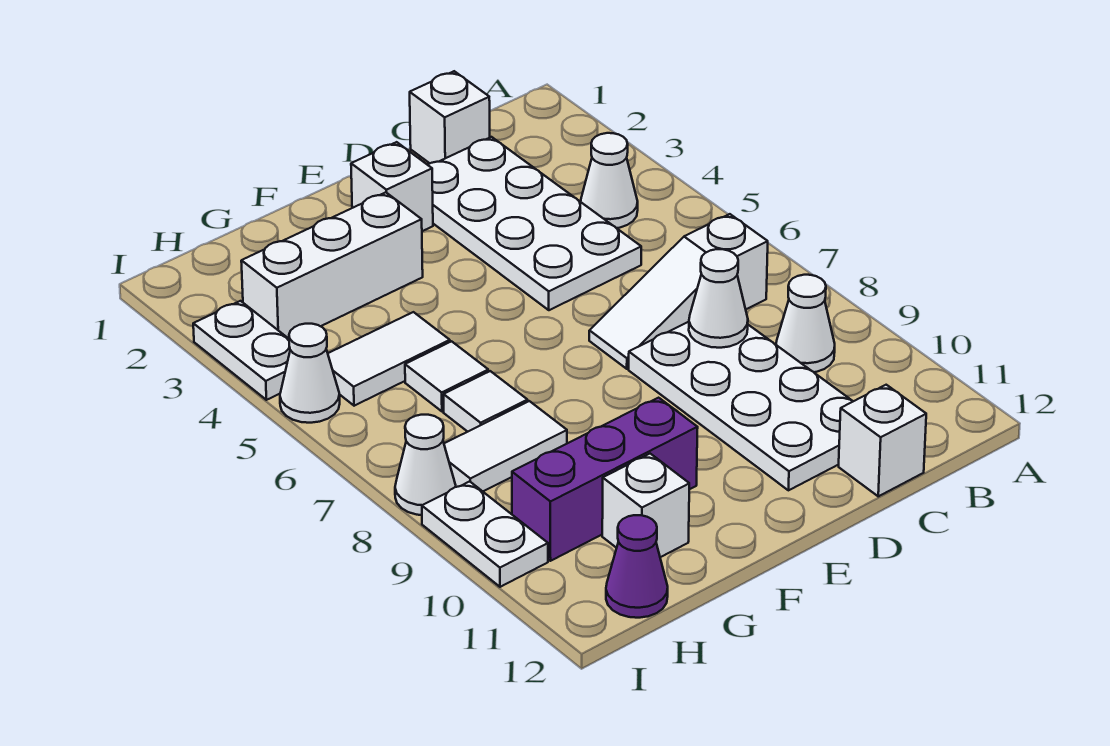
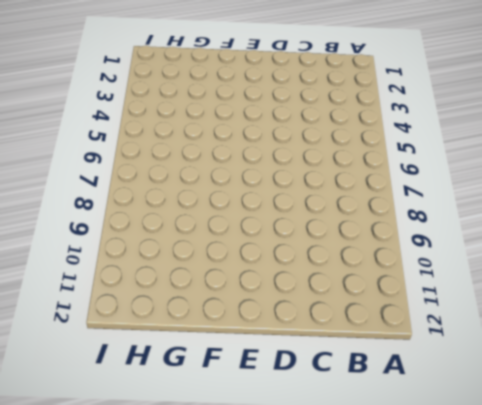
none -> white 1x1 cone [581,133,638,228]
none -> white 1x3 slope [589,214,768,369]
none -> white 1x1 cone [776,275,835,372]

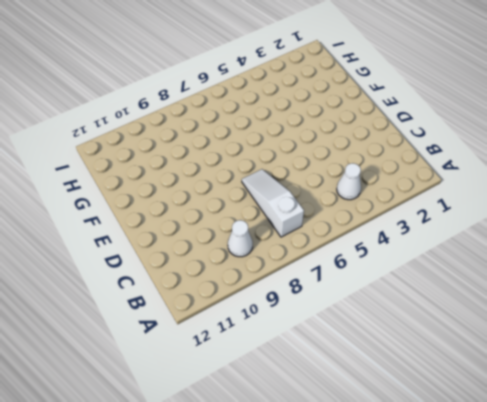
none -> white 1x1 brick [410,71,490,163]
none -> white 2x4 plate [428,137,641,310]
none -> white 2x4 plate [629,322,853,490]

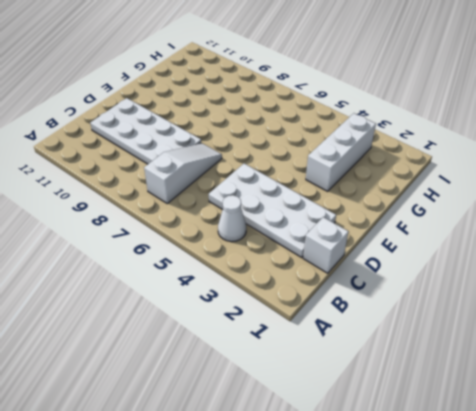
none -> white 1x1 cone [776,275,835,372]
none -> white 1x1 brick [839,385,926,496]
none -> white 1x1 brick [351,142,433,231]

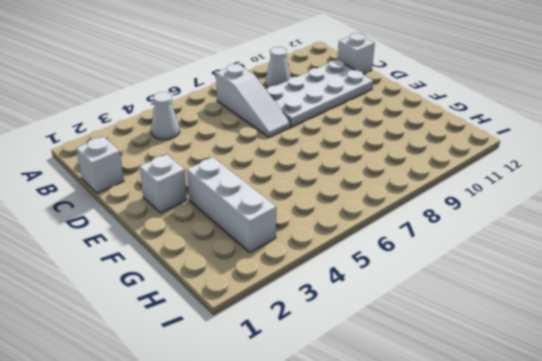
none -> white 2x4 plate [428,137,641,310]
none -> purple 1x3 brick [512,398,698,561]
none -> white 1x2 tile [328,312,450,406]

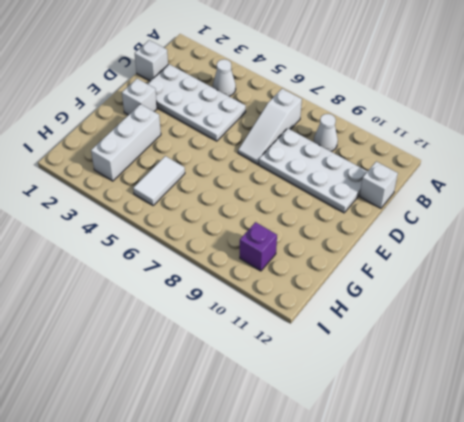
purple 1x1 brick [240,222,277,271] -> purple 1x3 brick [512,398,698,561]
none -> white 1x1 tile [405,341,488,411]
none -> white 1x1 tile [444,371,528,432]
none -> white 1x2 tile [444,401,567,491]

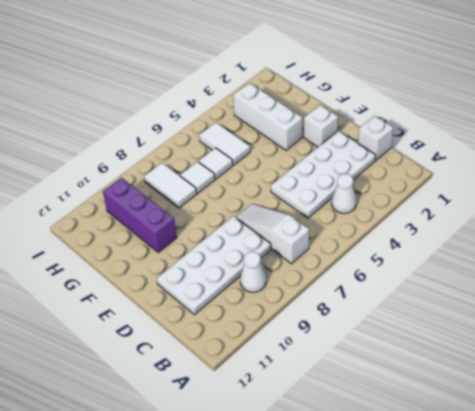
none -> white 1x1 brick [839,385,926,496]
none -> white 1x1 brick [602,454,689,557]
none -> purple 1x1 cone [606,515,668,618]

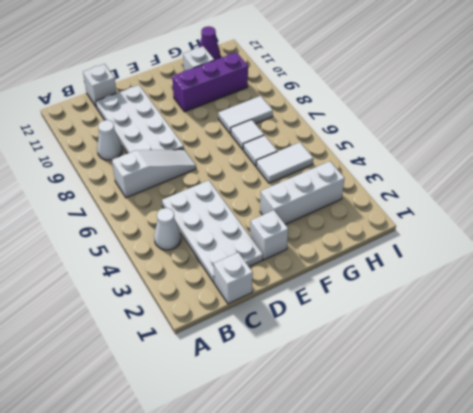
none -> white 1x2 plate [193,301,290,400]
none -> white 1x1 cone [280,324,340,423]
none -> white 1x1 cone [395,415,456,515]

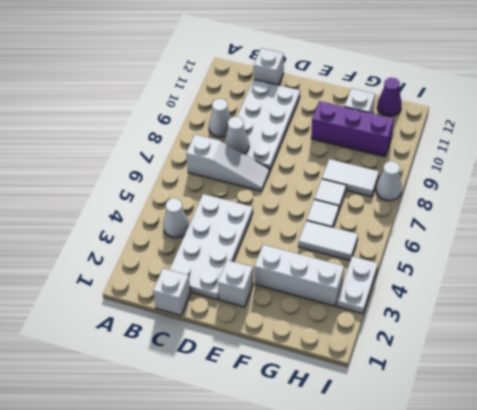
none -> white 1x1 cone [280,324,340,423]
none -> white 1x2 plate [422,481,548,587]

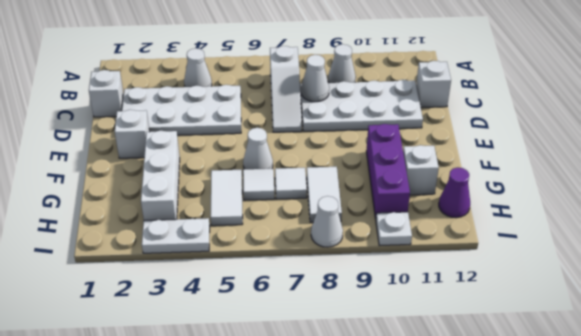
white 1x1 cone [243,128,273,169] -> white 1x1 cone moved to [280,324,340,423]
white 1x1 plate [376,212,412,246] -> white 1x2 plate [422,481,548,587]

